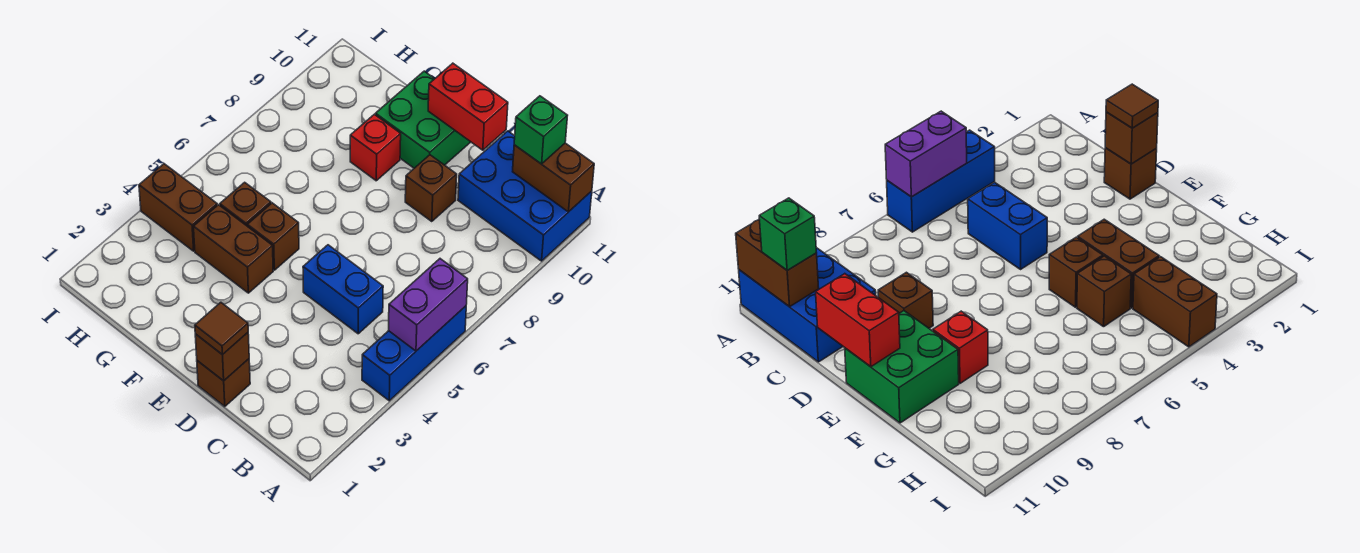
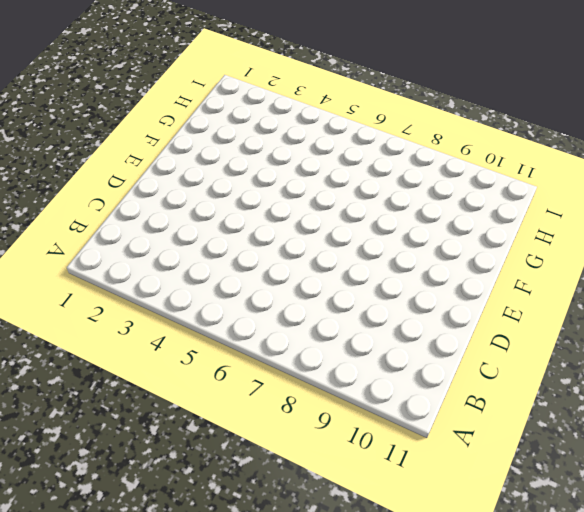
none -> blue 1x3 brick [362,306,466,401]
none -> blue 2x3 brick [458,131,592,261]
none -> blue 1x2 brick [303,245,383,334]

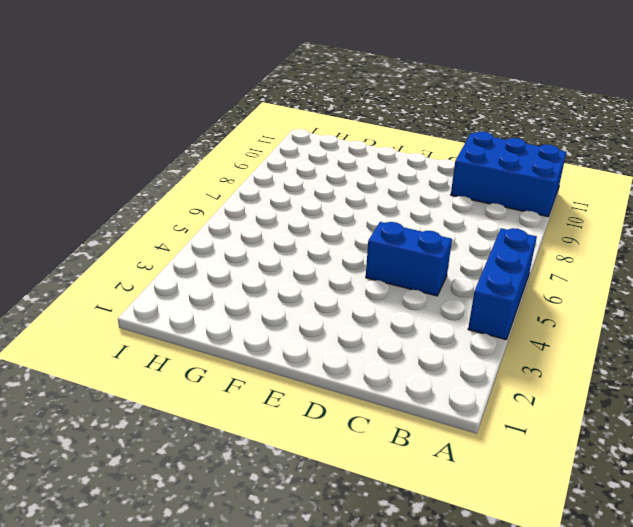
none -> brown 1x1 brick [197,359,250,406]
none -> brown 1x1 brick [405,155,457,222]
none -> green 2x2 brick [375,71,470,168]

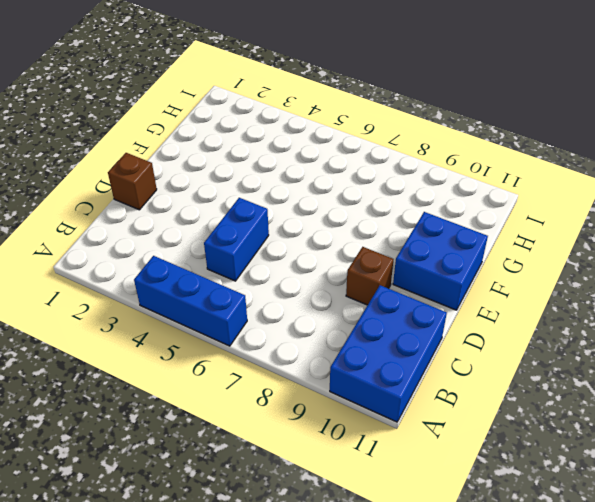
blue 2x2 brick [393,212,488,310] -> green 2x2 brick [375,71,470,168]
none -> brown 1x2 brick [194,205,273,293]
none -> brown 1x1 brick [247,203,299,270]
none -> red 1x1 brick [350,114,401,181]

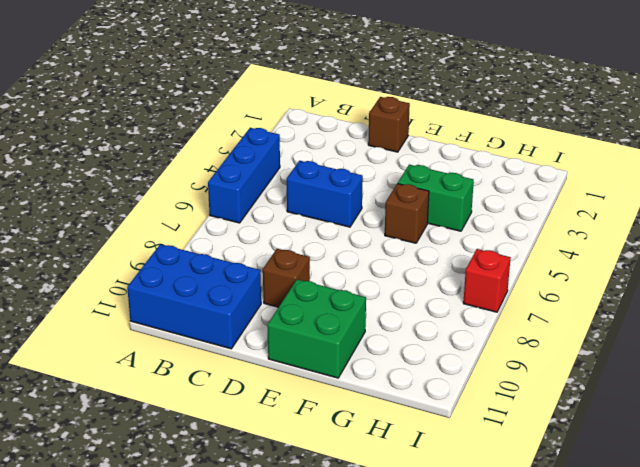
green 1x2 brick [398,165,474,231] -> brown 1x2 brick [194,205,273,293]
red 1x1 brick [463,249,511,312] -> red 1x1 brick moved to [350,114,401,181]
none -> brown 1x1 brick [220,182,271,226]
none -> brown 1x2 brick [139,164,217,251]
none -> purple 1x2 brick [389,259,468,351]

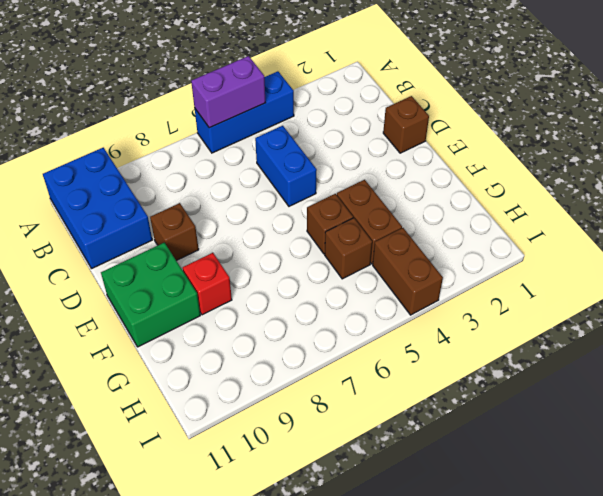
none -> brown 1x2 brick [513,143,594,212]
none -> brown 1x1 brick [195,333,249,381]
none -> red 1x2 brick [428,63,508,150]

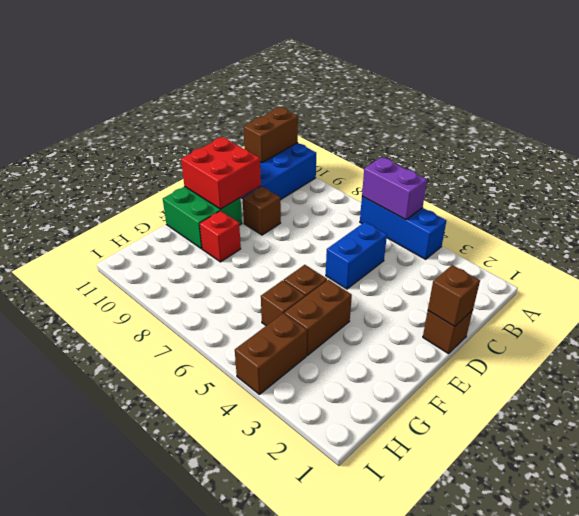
red 2x2 brick [181,137,261,209] -> red 1x2 brick [428,63,508,150]
none -> green 1x1 brick [514,96,568,164]
none -> brown 1x1 tile [195,302,248,355]

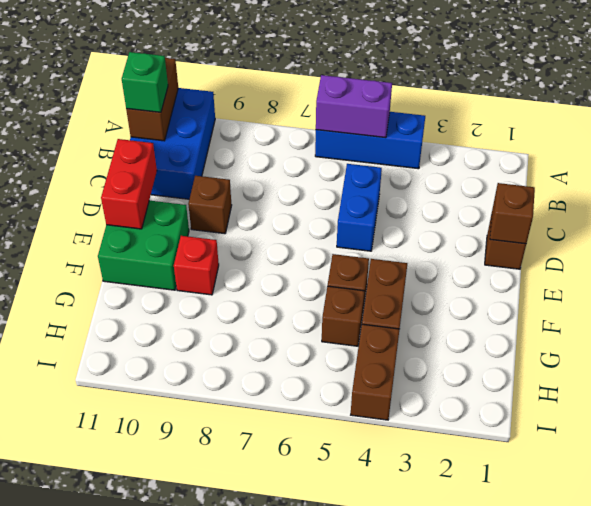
none -> brown 1x1 tile [195,302,248,355]

